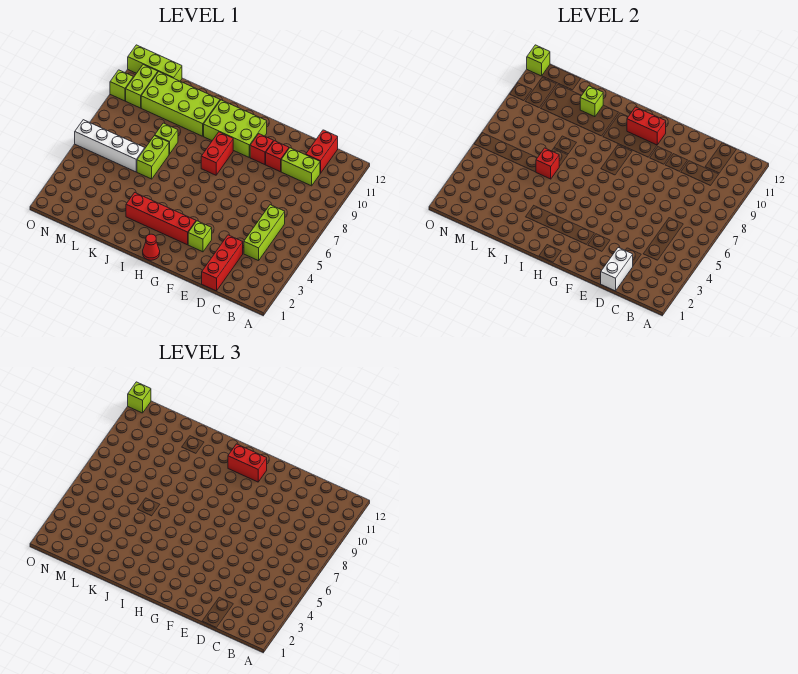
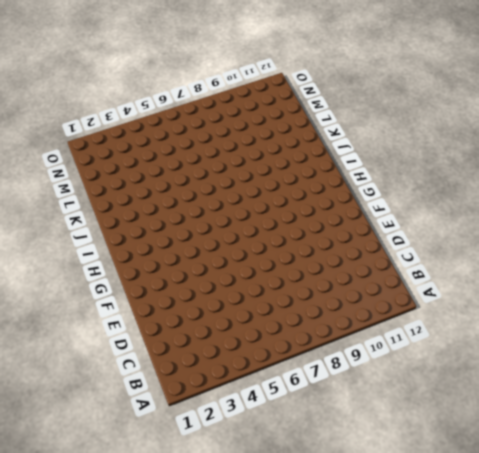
none -> lime 1x3 brick [244,205,285,261]
none -> lime 1x2 brick [281,148,320,186]
none -> red 1x2 brick [306,130,338,173]

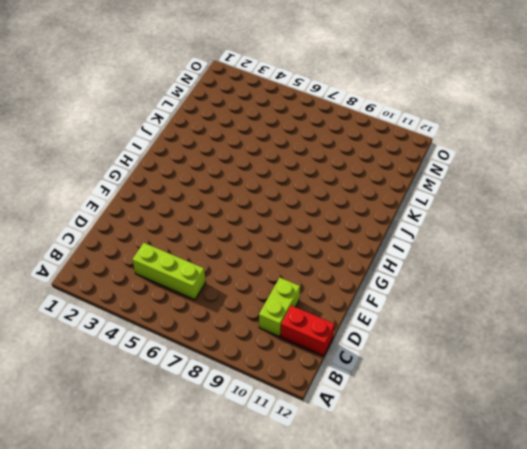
none -> red 1x3 brick [202,235,243,291]
none -> red 1x1 brick [266,141,289,172]
none -> lime 1x1 brick [188,221,212,252]

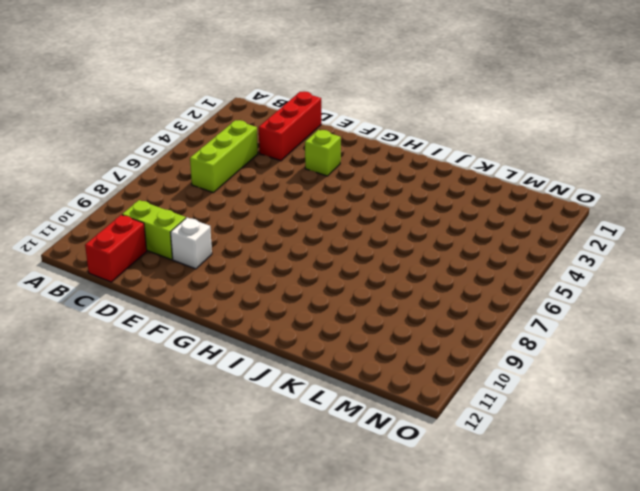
white 1x1 brick [171,218,212,269] -> red 1x1 brick [266,141,289,172]
none -> red 1x1 brick [250,134,273,165]
none -> red 1x4 brick [126,193,196,245]
none -> lime 2x3 brick [204,100,267,157]

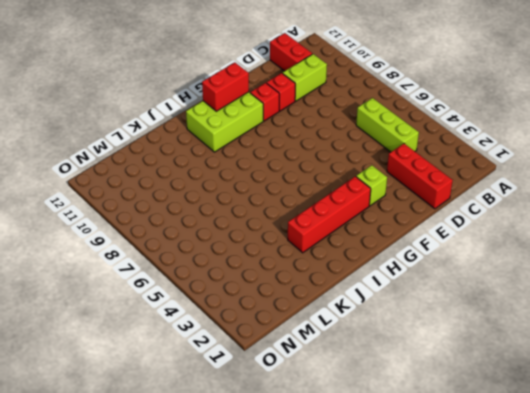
none -> red 1x1 cone [143,234,160,260]
none -> red 1x2 brick [201,132,233,175]
none -> lime 2x4 brick [141,72,220,136]

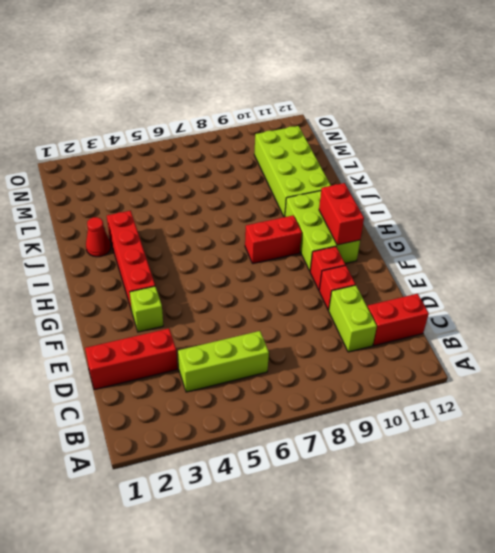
red 1x1 cone [86,217,111,257] -> red 1x1 cone moved to [143,234,160,260]
none -> lime 1x2 brick [137,136,169,179]
none -> lime 1x1 brick [155,123,178,154]
none -> white 1x4 brick [75,120,145,172]

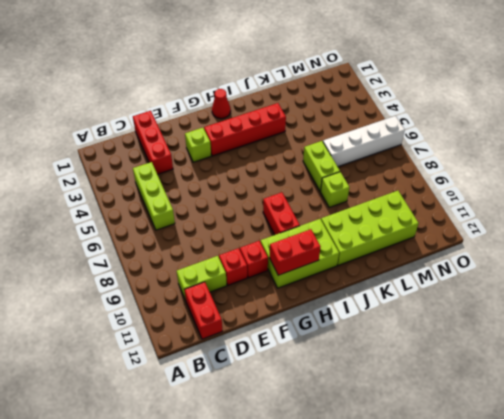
none -> lime 1x3 brick [128,45,182,81]
none -> lime 1x2 brick [126,65,158,108]
none -> lime 1x1 brick [110,70,133,101]

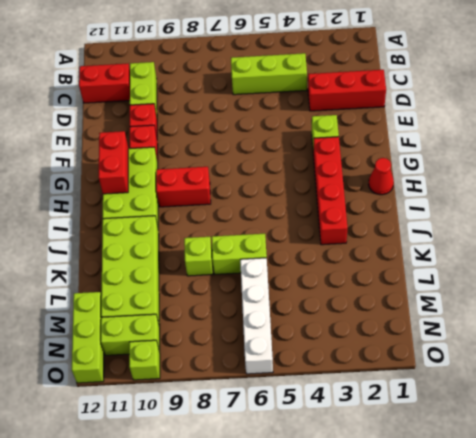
none -> white 1x2 brick [601,248,633,291]
none -> red 1x1 brick [536,148,559,179]
none -> lime 1x1 brick [580,86,603,117]

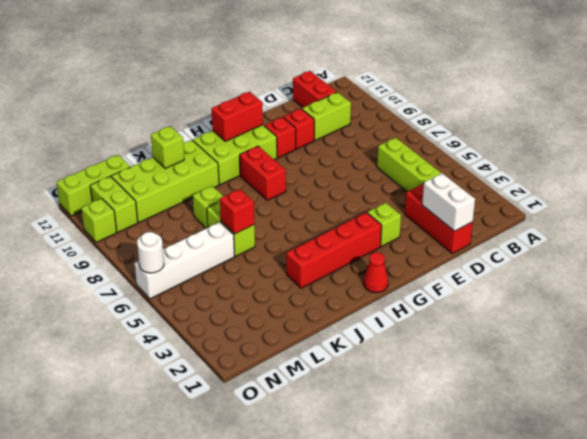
white 1x1 round brick [137,232,164,273] -> none
none -> lime 1x1 brick [527,45,550,76]
none -> red 1x2 brick [228,444,267,482]
none -> lime 1x1 brick [128,382,151,413]

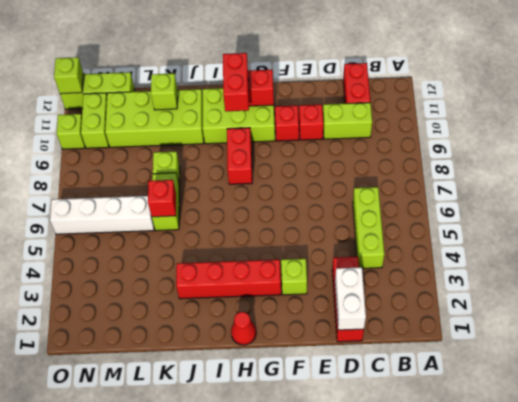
red 1x2 brick [223,53,249,111] -> red 1x2 brick turned to [228,444,267,482]
none -> lime 1x1 brick [128,382,151,413]

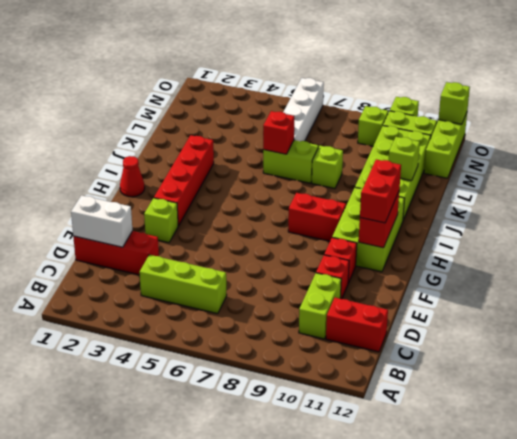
lime 1x1 brick [358,106,388,146] -> lime 1x1 brick moved to [128,382,151,413]

